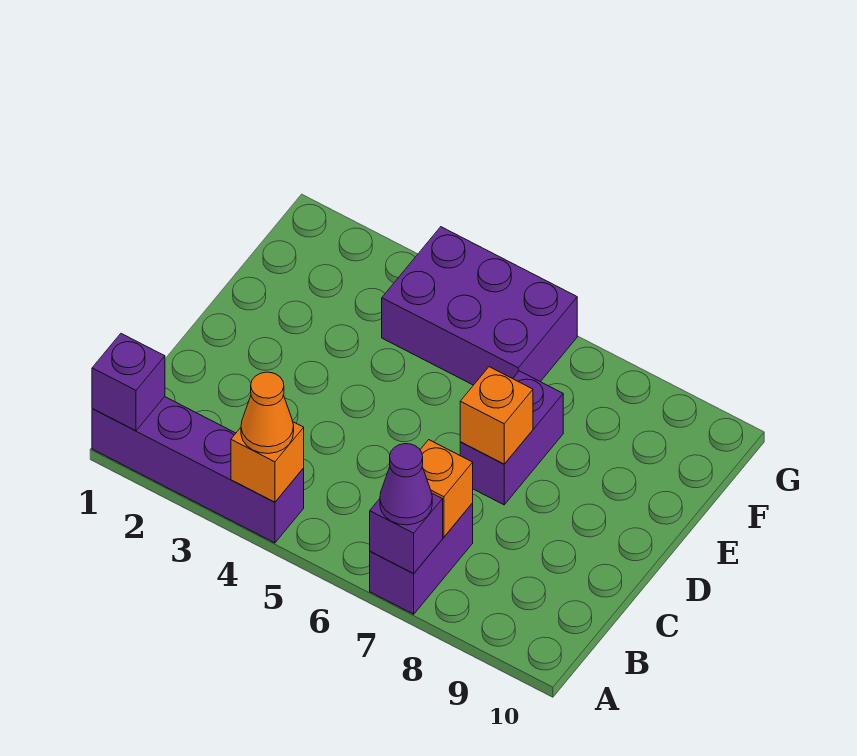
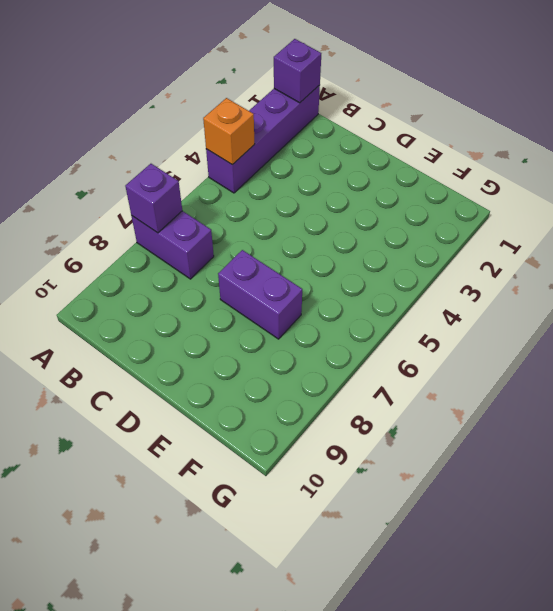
none -> purple 2x3 brick [382,227,577,385]
none -> orange 1x1 brick [420,440,473,537]

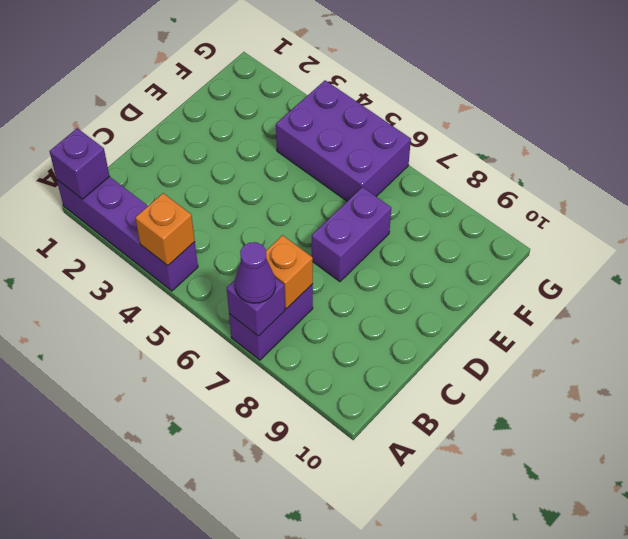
none -> orange 1x1 brick [460,367,533,464]
none -> orange 1x1 cone [241,372,294,454]

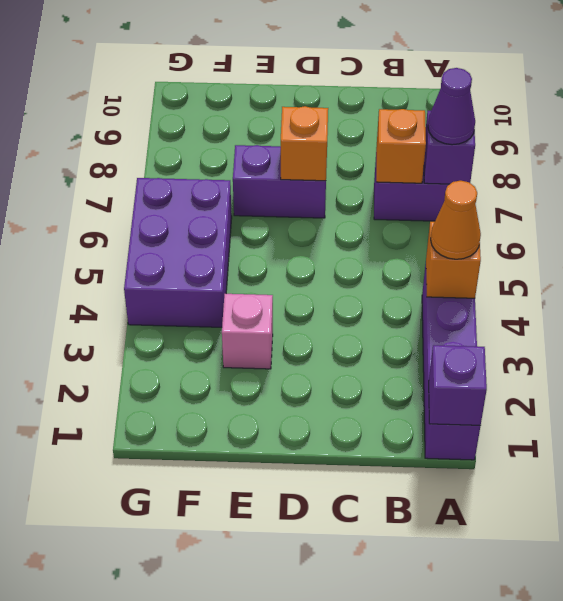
pink 1x1 brick [222,294,273,369] -> none

